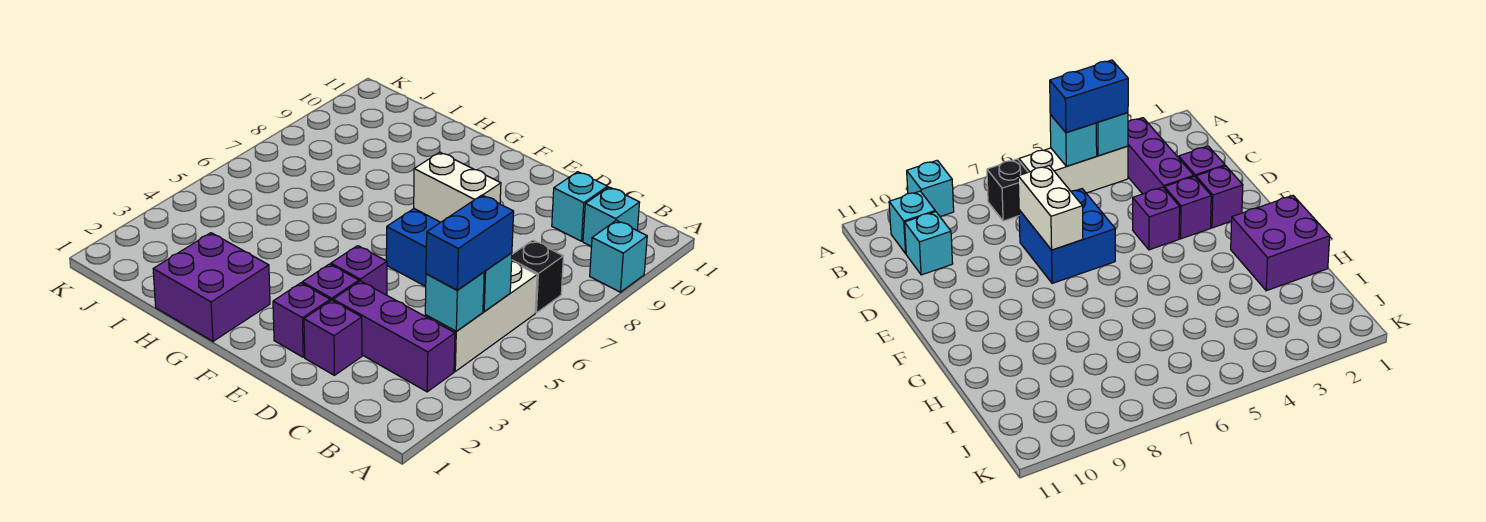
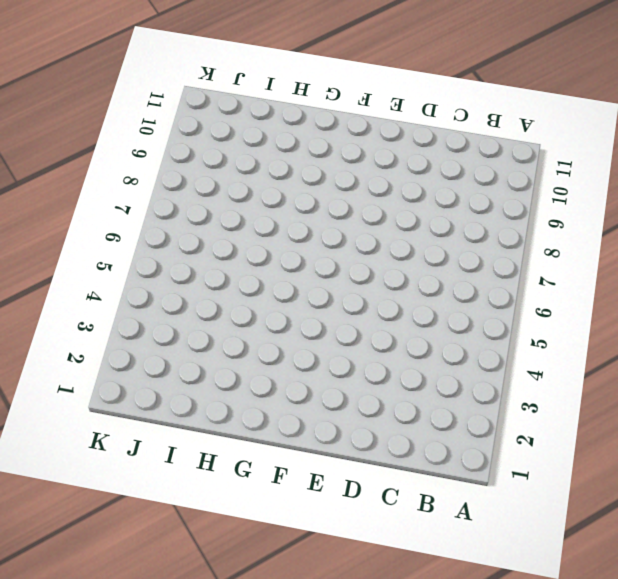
none -> cyan 1x1 brick [590,220,647,292]
none -> purple 1x3 brick [333,281,455,392]
none -> white 1x3 brick [425,261,537,371]

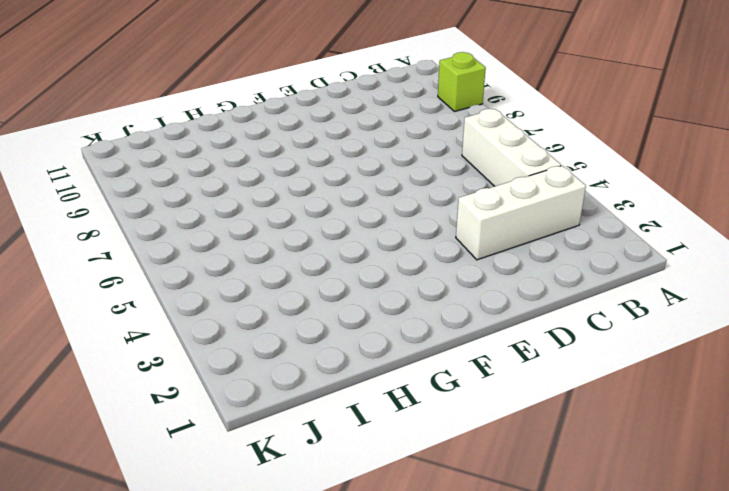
lime 1x1 brick [438,52,486,112] -> cyan 1x1 brick [590,220,647,292]
white 1x3 brick [456,166,586,260] -> purple 1x3 brick [333,281,455,392]
none -> black 1x1 brick [512,240,563,313]
none -> cyan 1x1 brick [583,187,640,247]
none -> cyan 1x1 brick [552,172,607,241]

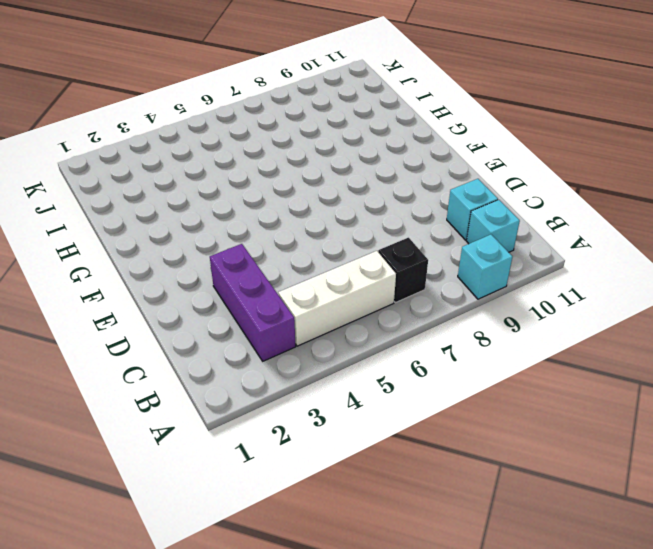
none -> purple 1x1 brick [304,300,362,375]
none -> blue 2x2 brick [386,209,440,286]
none -> purple 1x1 brick [273,283,330,357]

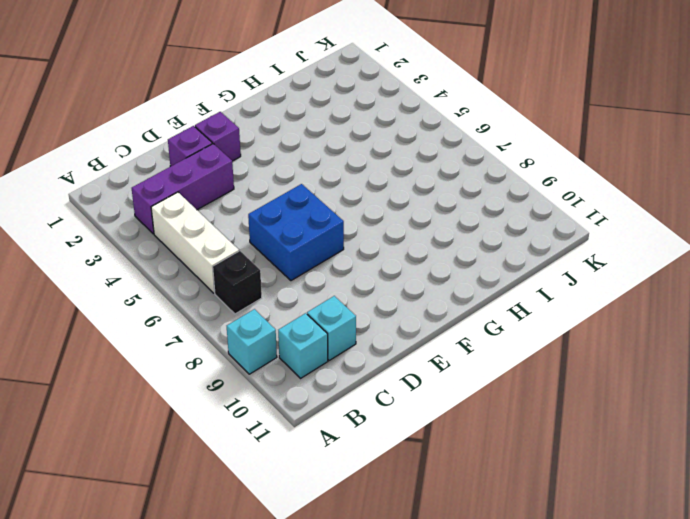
none -> purple 1x1 brick [302,264,359,301]
none -> purple 1x1 brick [331,246,387,295]
none -> purple 2x2 brick [153,233,270,341]

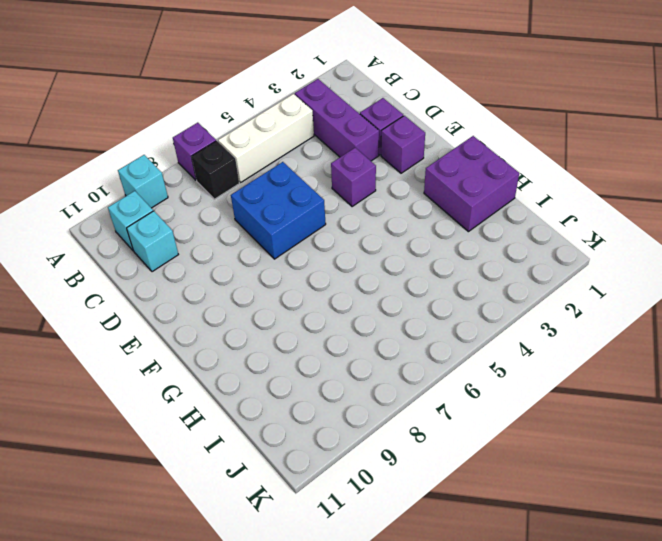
purple 1x1 brick [173,123,216,180] -> purple 1x1 brick moved to [302,264,359,301]
none -> cyan 1x1 brick [425,272,484,331]
none -> cyan 1x1 brick [483,253,512,312]
none -> white 1x2 brick [414,152,501,222]

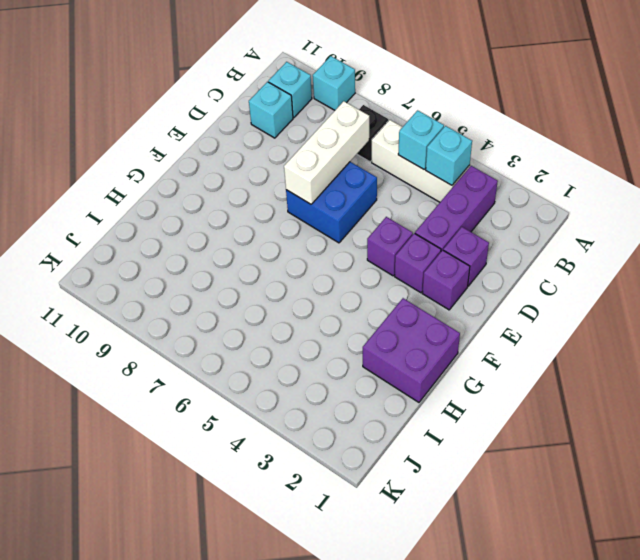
white 1x3 brick [284,101,369,204] -> white 1x2 brick [414,152,501,222]
none -> blue 1x2 brick [426,195,514,290]

